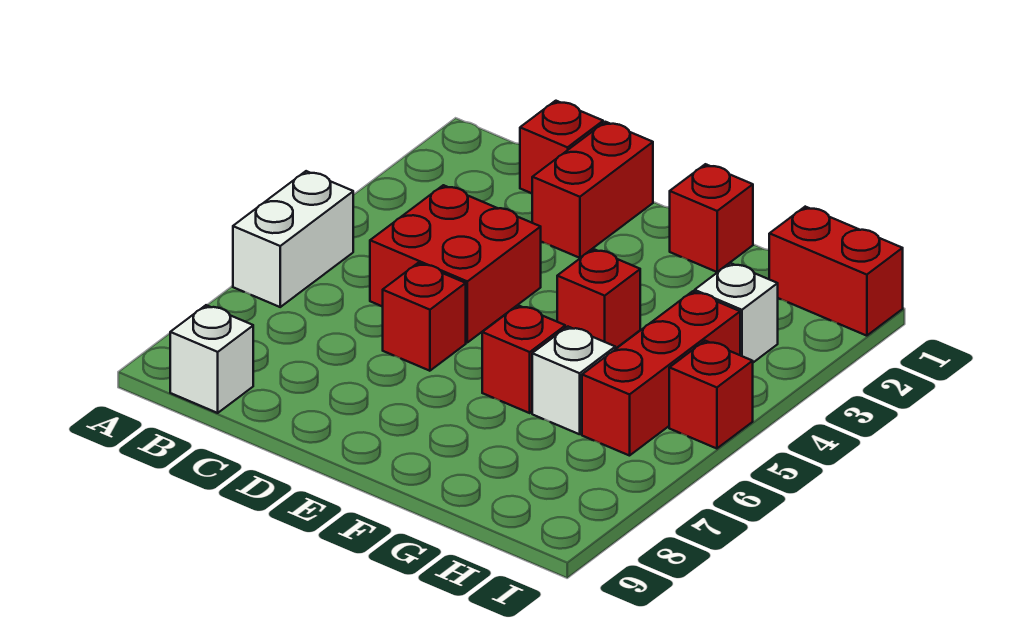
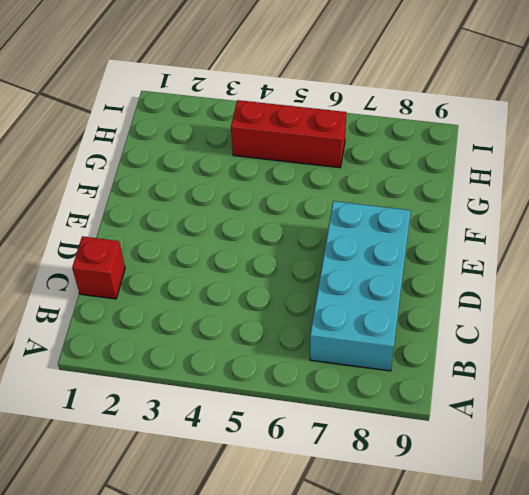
cyan 2x4 brick [310,201,411,371] -> none
none -> white 1x2 brick [233,171,353,307]
none -> white 1x1 brick [170,305,253,413]
none -> red 2x2 brick [370,185,541,342]

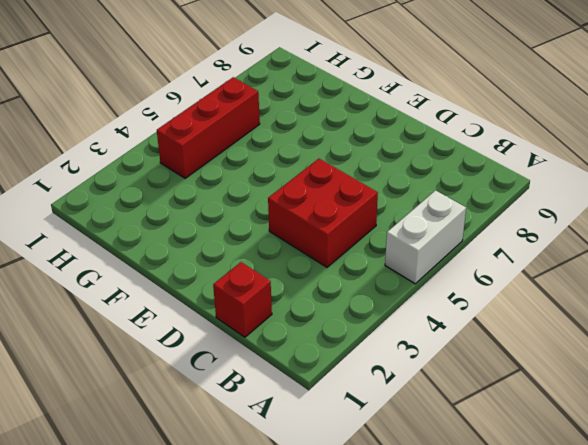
none -> white 1x1 brick [170,305,253,413]
none -> red 1x2 brick [532,122,653,258]
none -> red 1x1 brick [383,263,466,371]

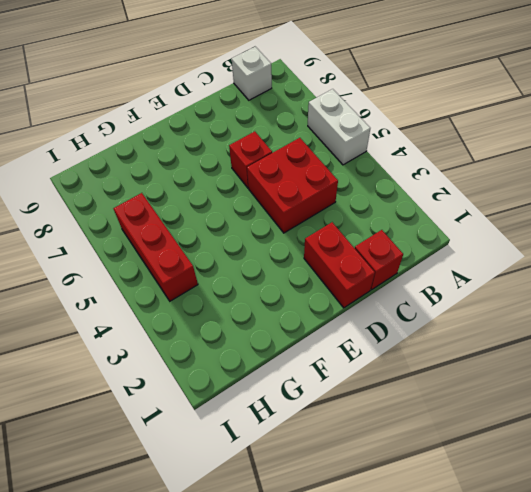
none -> red 1x1 brick [670,164,753,272]
none -> red 1x1 brick [557,249,640,349]
none -> red 1x1 brick [482,305,565,413]

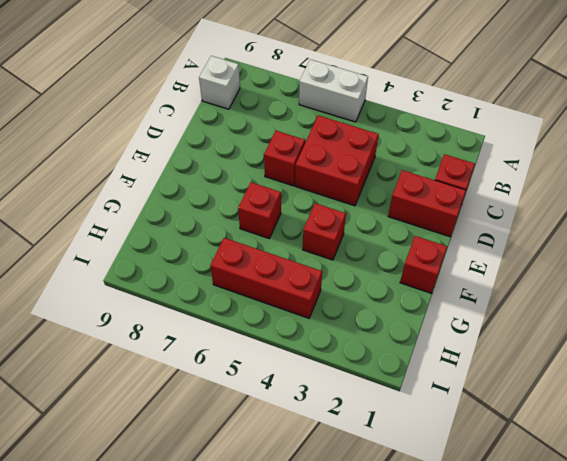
none -> white 1x1 brick [532,327,615,434]
none -> red 1x2 brick [769,207,903,336]
none -> white 1x1 brick [695,263,778,362]

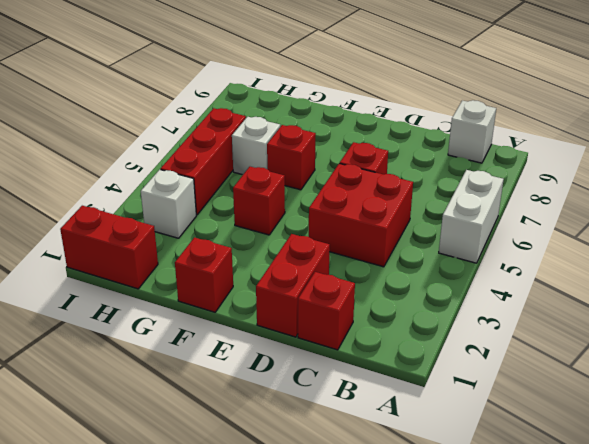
none -> red 1x1 brick [669,341,753,449]

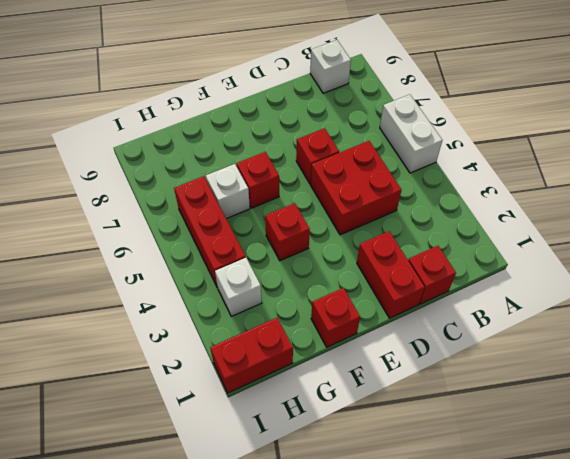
none -> red 1x1 brick [669,341,753,449]

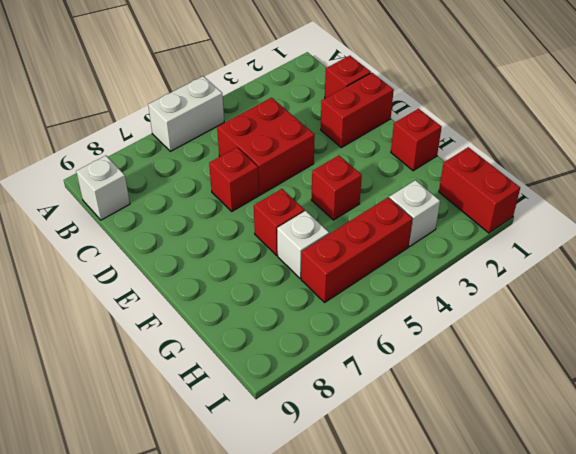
none -> red 1x1 brick [669,341,753,449]

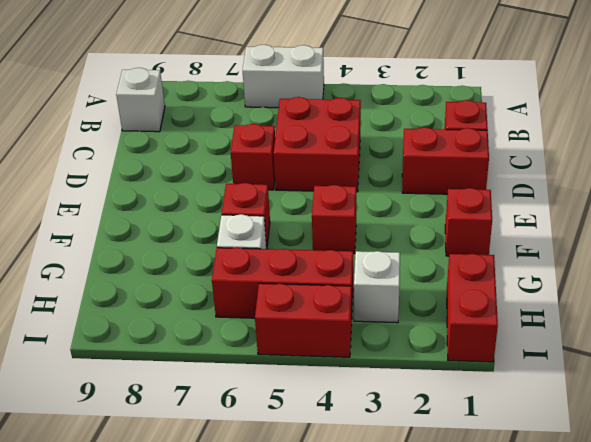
red 1x2 brick [255,283,352,357] -> red 1x1 brick [669,341,753,449]

